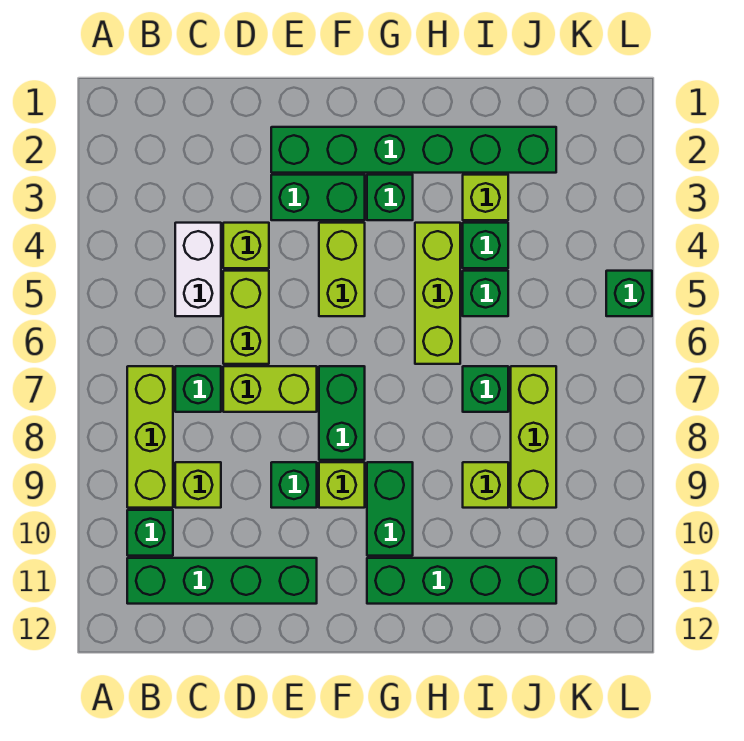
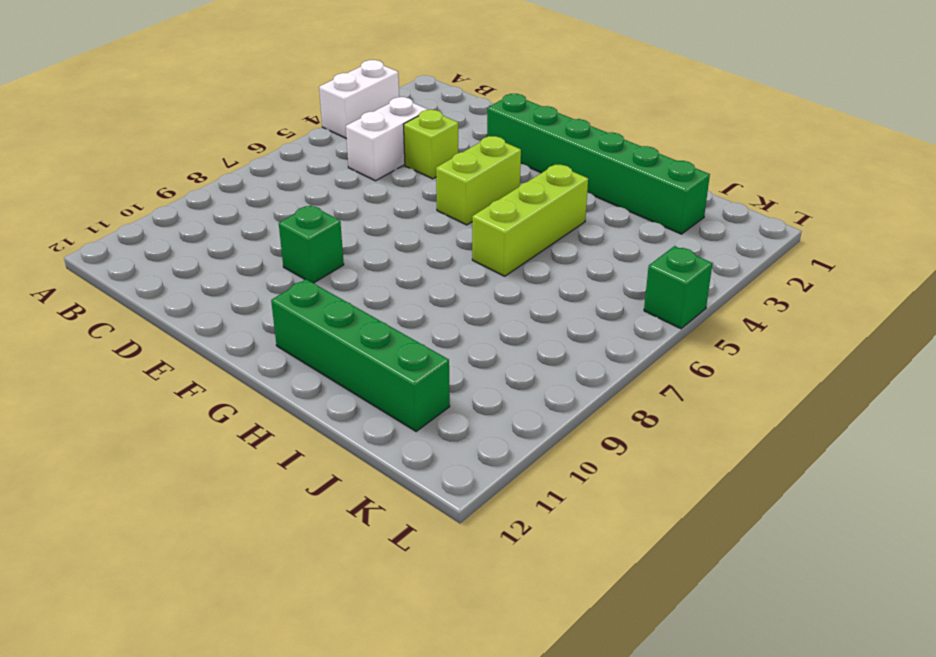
white 1x2 brick [319,60,399,139] -> none
none -> lime 1x3 brick [127,366,173,508]
none -> green 1x1 brick [127,510,173,556]
none -> green 1x4 brick [127,558,317,604]

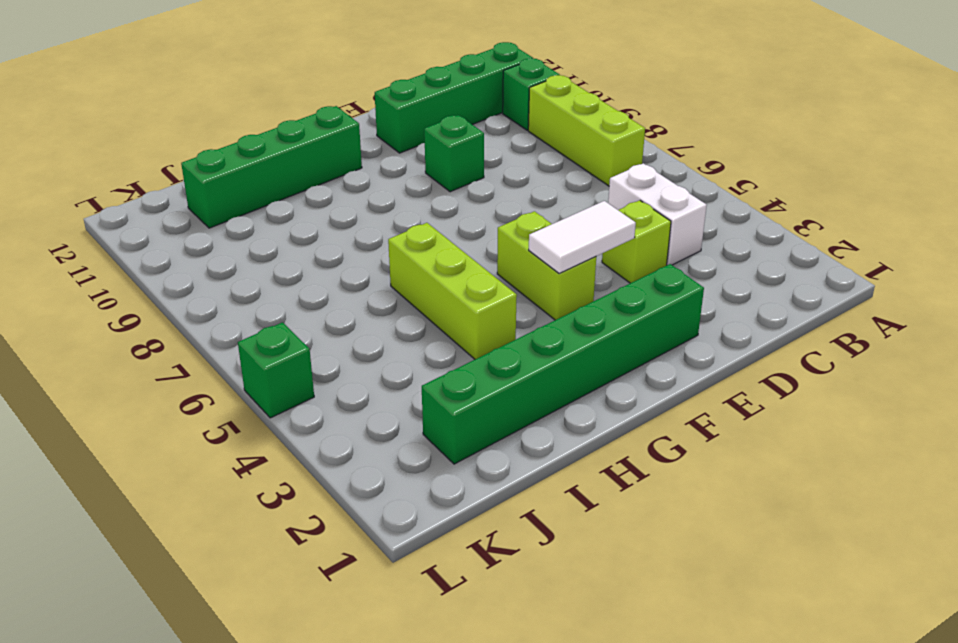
white 1x2 tile [529,201,636,274] -> none
none -> green 1x1 brick [175,366,221,412]
none -> lime 1x1 brick [175,462,221,508]
none -> lime 1x2 brick [223,271,269,364]

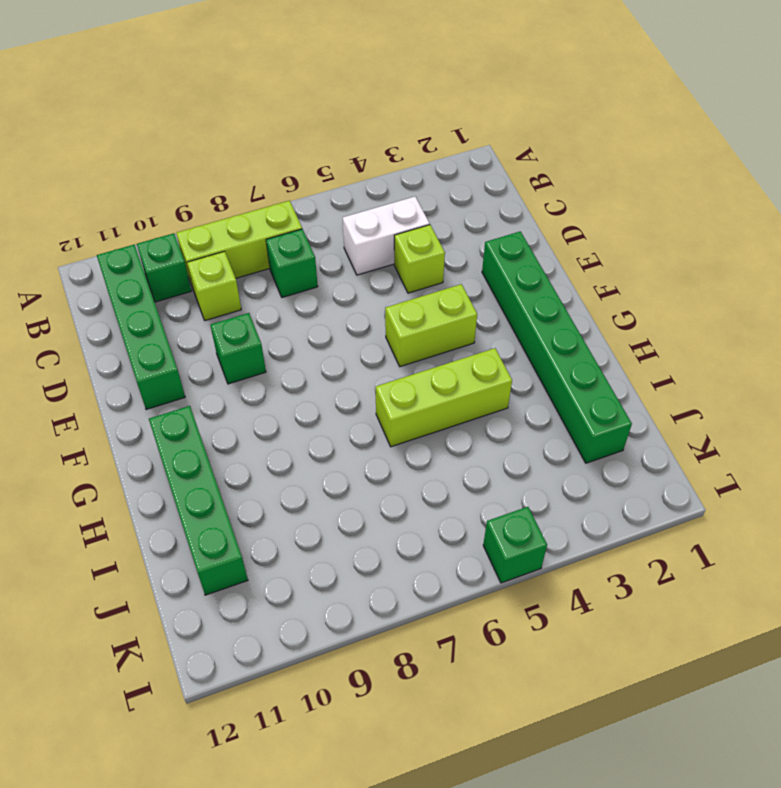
none -> lime 1x2 brick [223,271,269,364]
none -> lime 1x2 brick [223,366,317,412]
none -> green 1x2 brick [271,175,365,220]

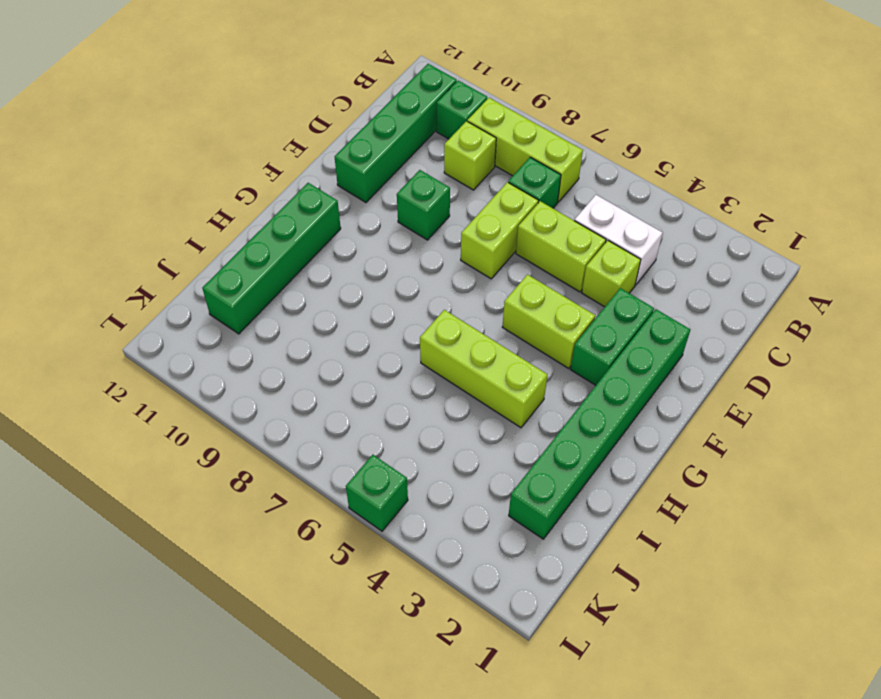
none -> green 1x2 brick [319,366,365,460]
none -> lime 1x1 brick [319,462,365,508]
none -> green 1x1 brick [367,175,413,220]

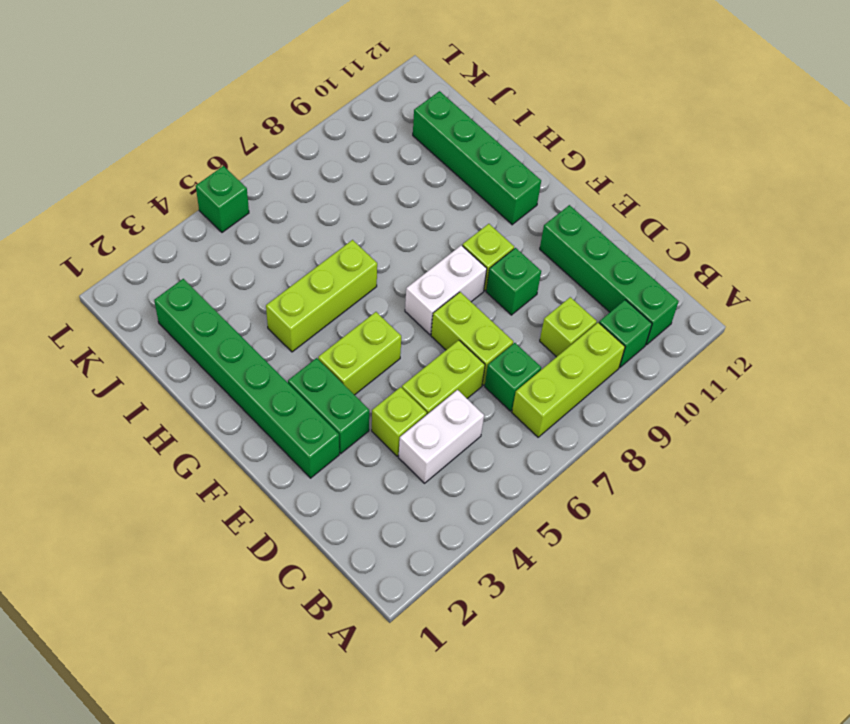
white 1x2 brick [405,245,487,335] -> green 1x2 brick [319,366,365,460]
none -> green 1x1 brick [367,175,413,220]
none -> green 1x2 brick [367,462,413,556]
none -> lime 1x1 brick [463,175,508,220]

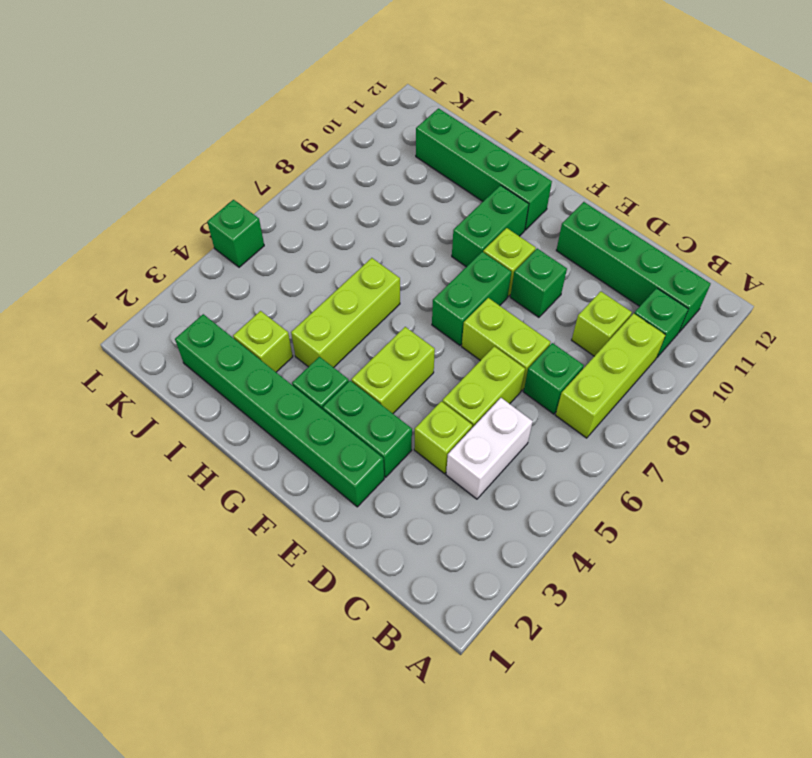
none -> green 1x1 brick [463,223,508,268]
none -> green 1x1 brick [463,271,508,316]
none -> green 1x1 brick [463,366,508,412]

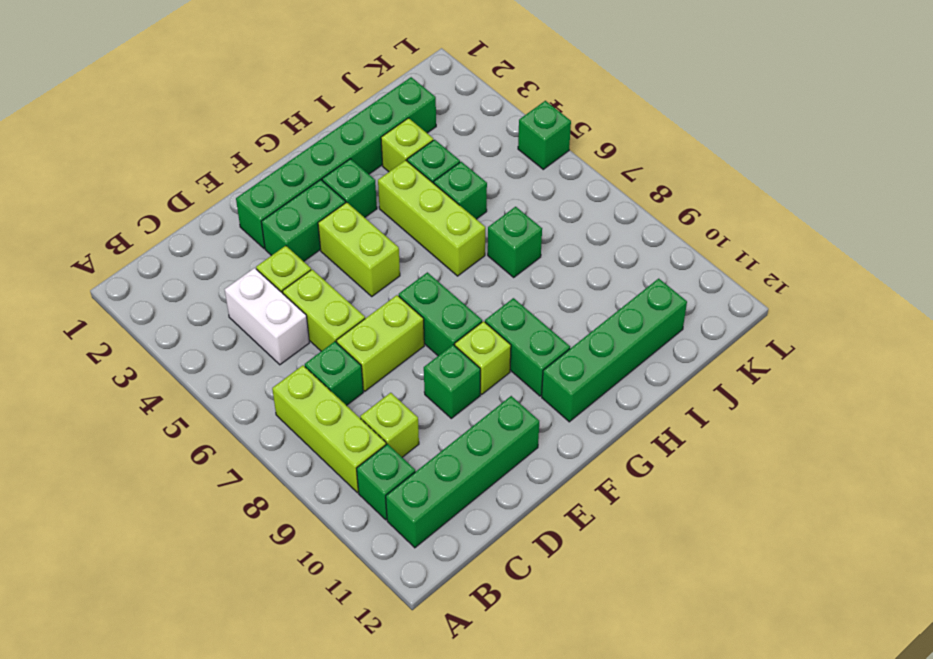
none -> lime 1x1 brick [463,462,508,508]
none -> lime 1x3 brick [511,366,556,508]

